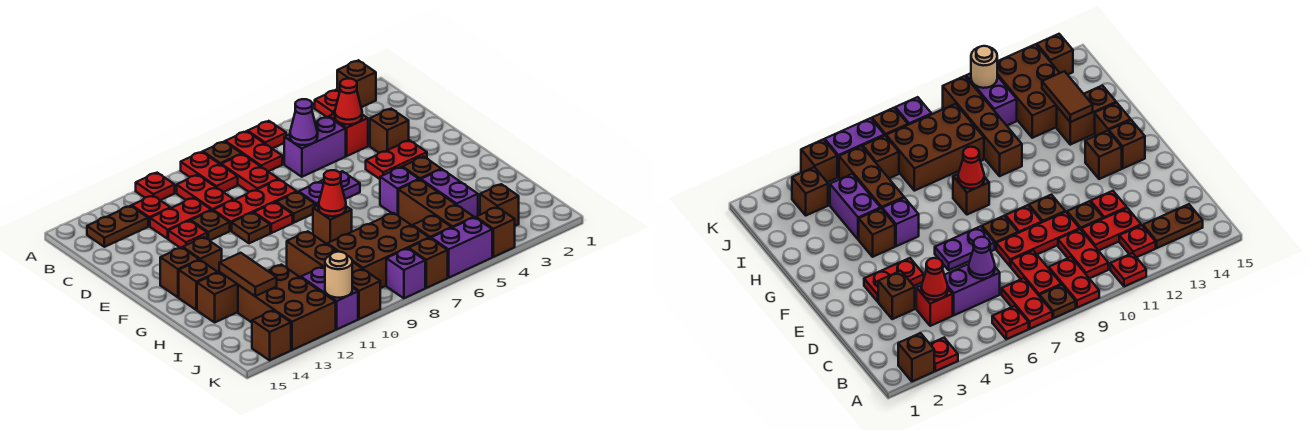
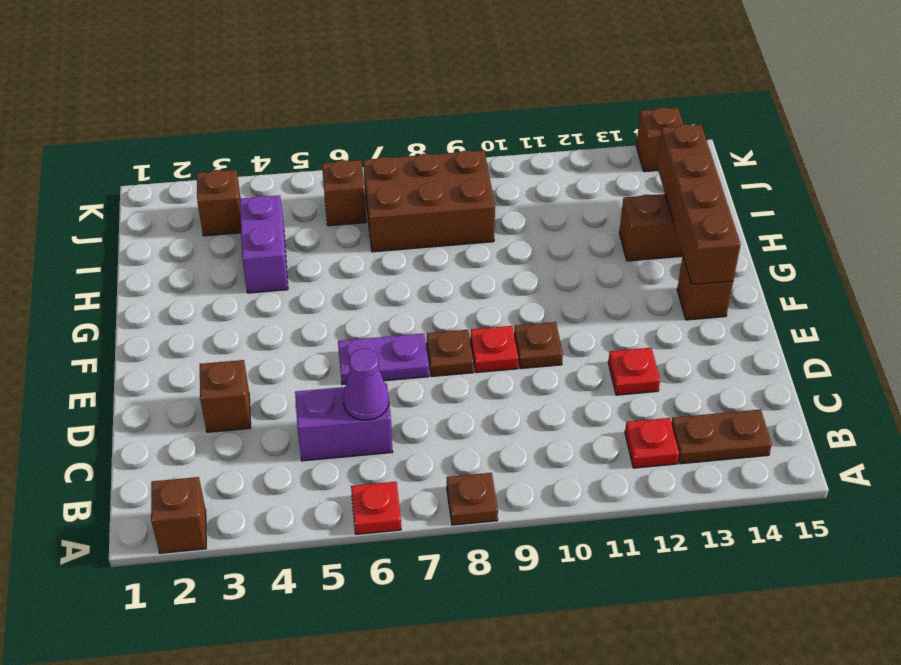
brown 1x4 brick [657,124,741,285] -> brown 1x4 brick moved to [287,231,380,319]
none -> red 1x1 plate [315,90,340,117]
none -> red 1x2 plate [225,131,282,172]
none -> red 1x2 plate [181,152,238,192]
none -> red 1x1 plate [136,173,175,200]

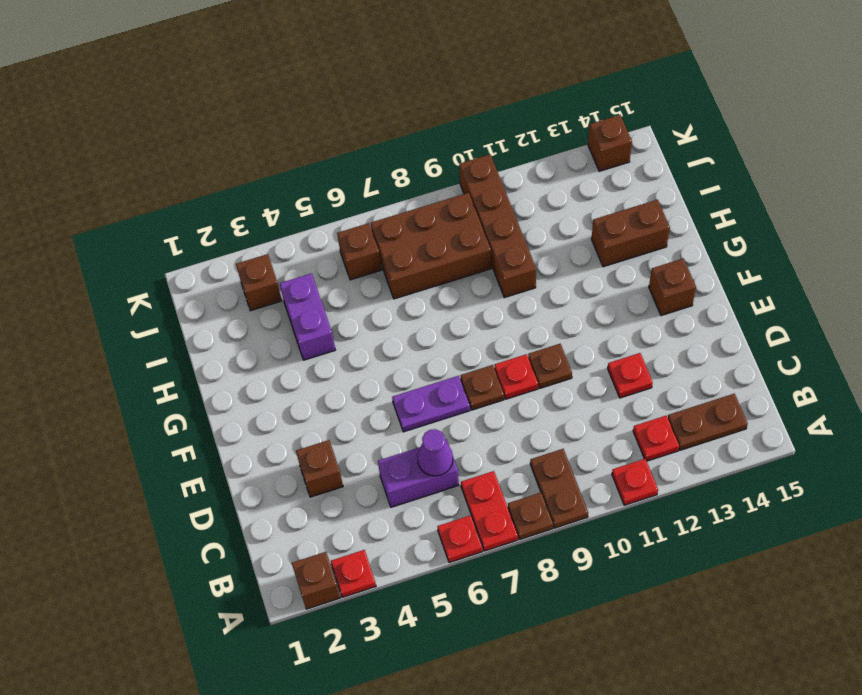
brown 1x2 plate [530,449,588,528] -> red 1x2 plate [181,152,238,192]
none -> red 1x2 plate [221,154,278,192]
none -> red 1x2 plate [177,175,234,210]
none -> red 1x1 brick [329,113,368,156]
none -> red 1x2 plate [150,198,211,239]

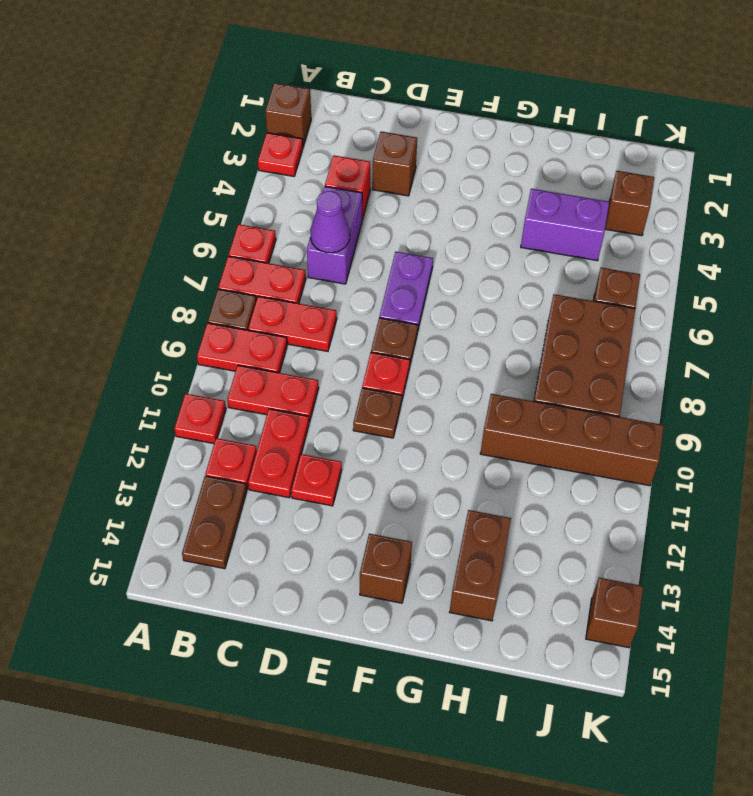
none -> red 1x3 plate [213,179,297,231]
none -> brown 1x1 plate [191,210,230,240]
none -> red 1x2 plate [366,140,427,179]
none -> brown 1x1 brick [183,237,222,272]

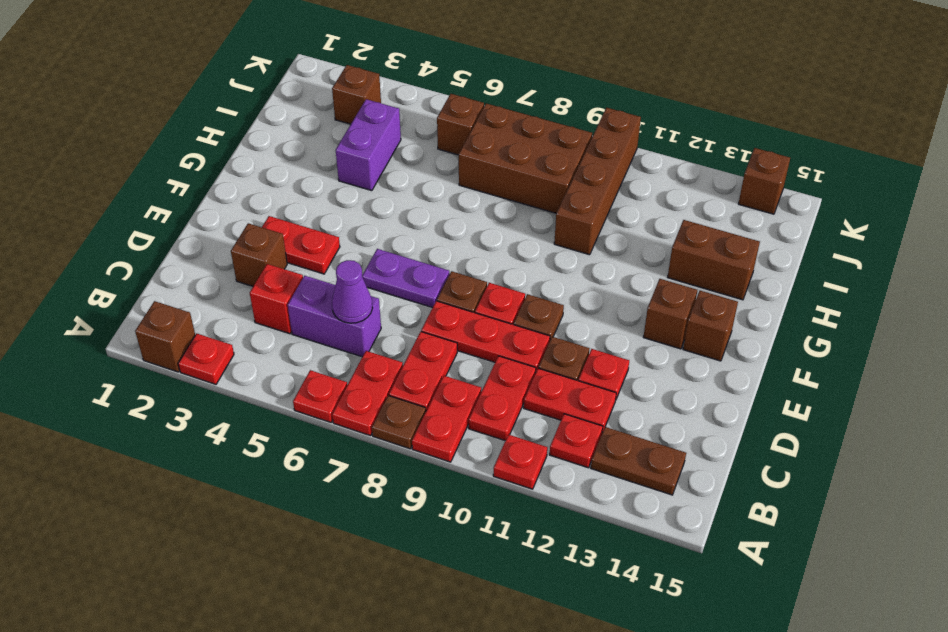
none -> brown 1x1 brick [403,157,441,180]
none -> purple 1x1 brick [380,167,419,215]
none -> brown 1x1 brick [313,205,352,244]
none -> brown 1x1 brick [179,260,218,310]

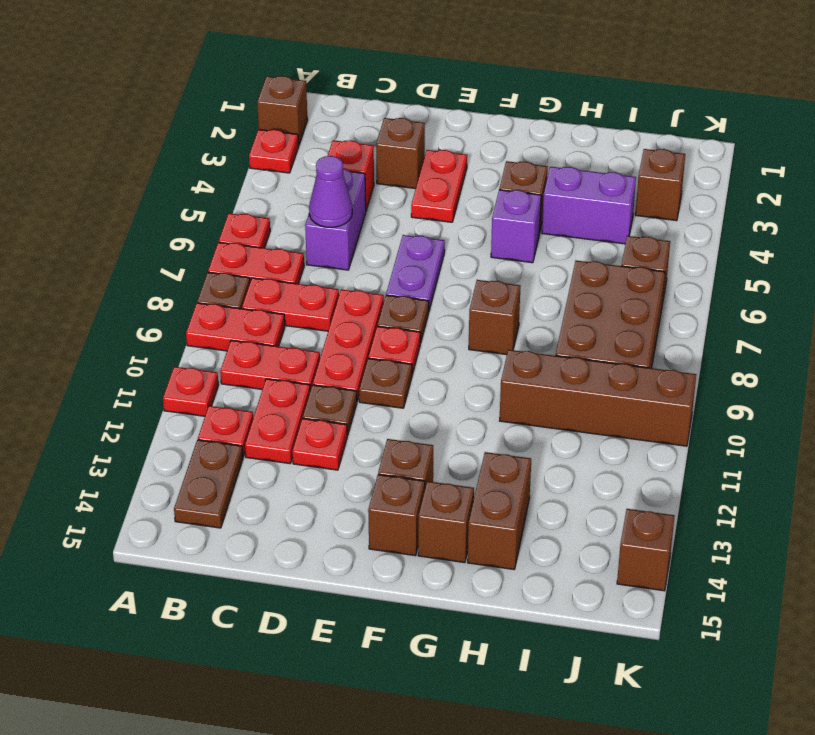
none -> brown 1x3 brick [398,180,474,228]
none -> brown 2x3 brick [238,265,336,350]
none -> purple 1x2 brick [301,267,358,329]
none -> brown 1x1 brick [476,207,515,257]

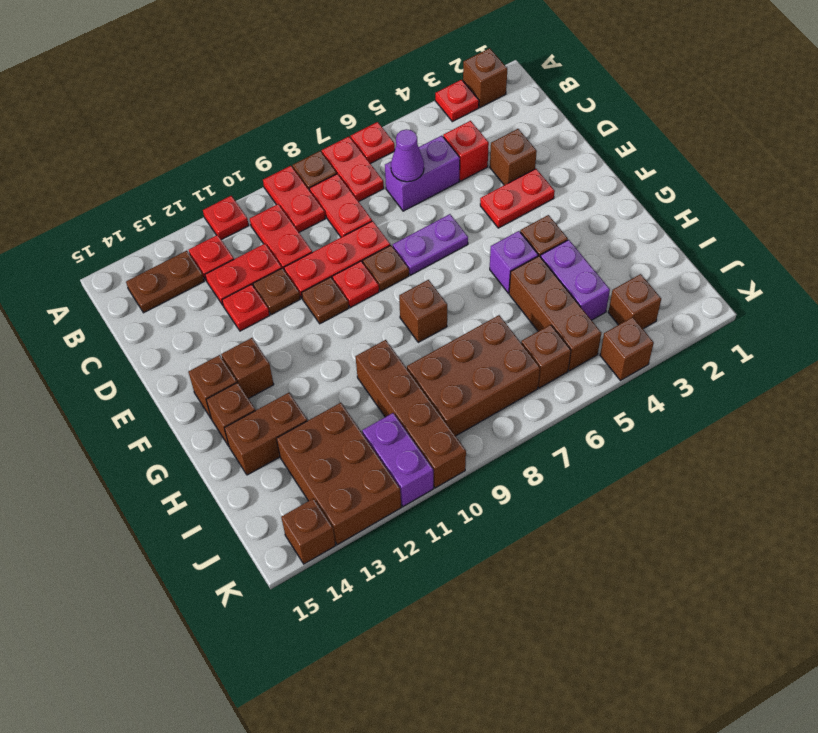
none -> purple 1x2 brick [431,217,492,278]
none -> brown 1x1 brick [409,238,448,288]
none -> purple 1x1 brick [386,248,425,298]
none -> red 1x1 cone [335,78,362,124]

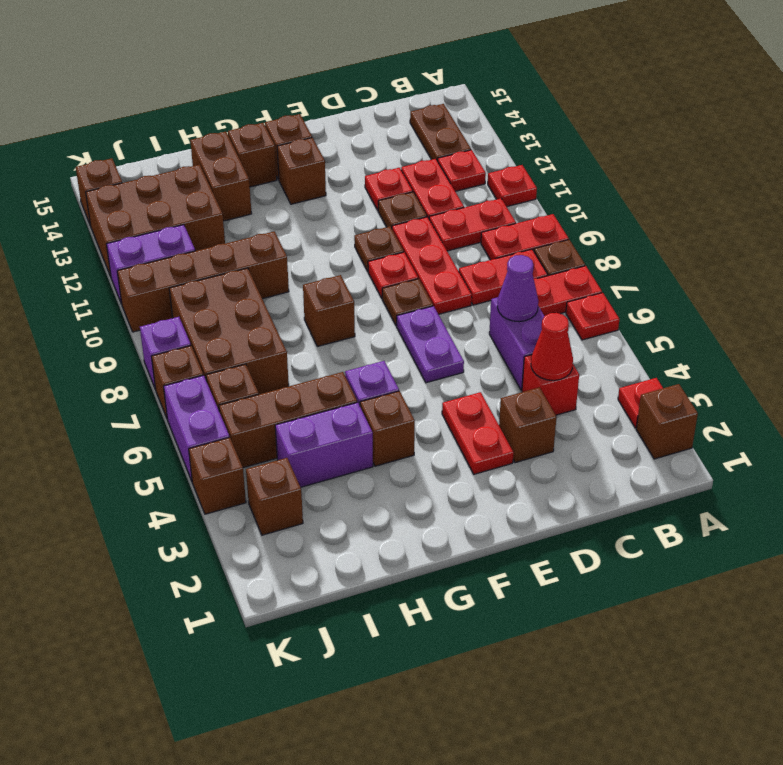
none -> red 1x1 cone [319,170,346,216]
none -> brown 1x2 tile [219,253,277,296]
none -> tan 1x1 round brick [325,252,352,298]

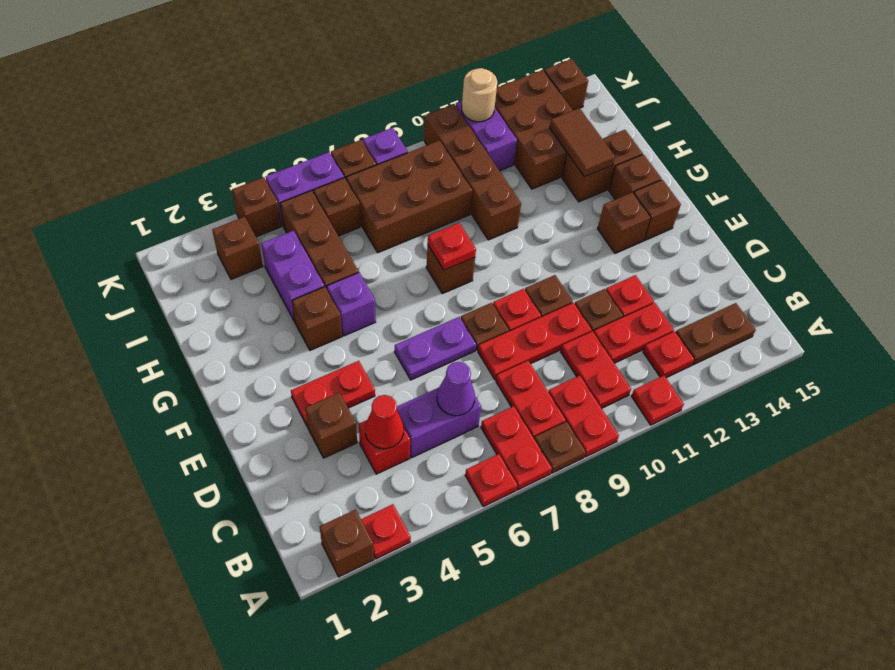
red 1x1 plate [428,223,476,270] -> red 1x1 cone [319,170,346,216]

